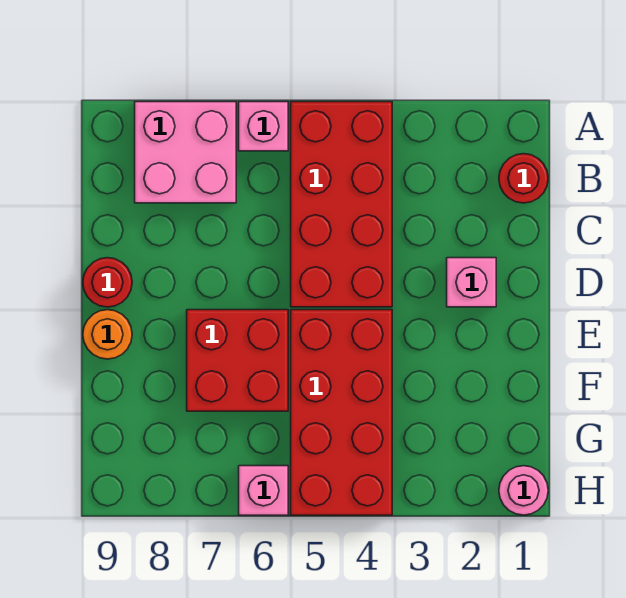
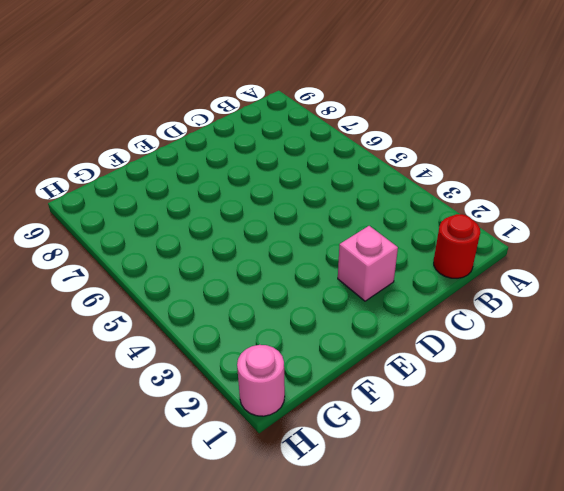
none -> red 2x4 brick [291,102,392,307]
none -> pink 1x1 brick [239,102,288,151]

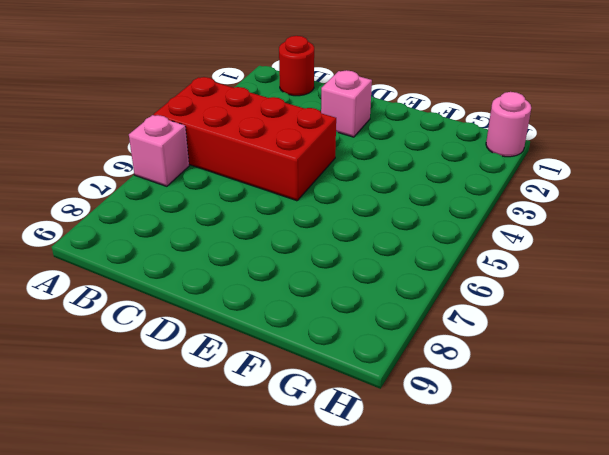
none -> pink 2x2 brick [135,102,236,203]
none -> red 1x1 round brick [83,258,132,307]

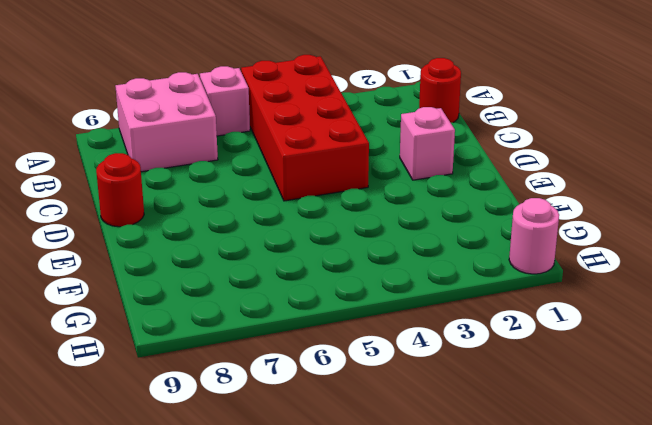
none -> red 2x4 brick [291,310,392,515]
none -> red 2x2 brick [187,310,288,411]

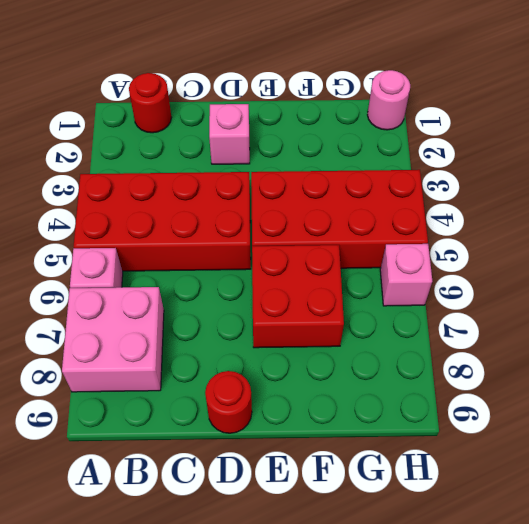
none -> orange 1x1 round brick [83,310,132,359]

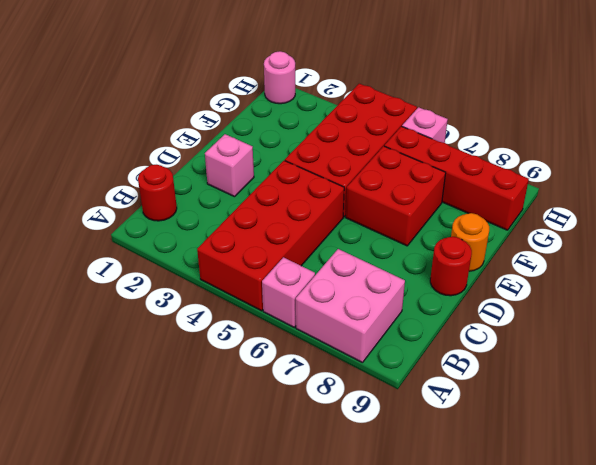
red 1x4 brick [384,126,529,230] -> none

